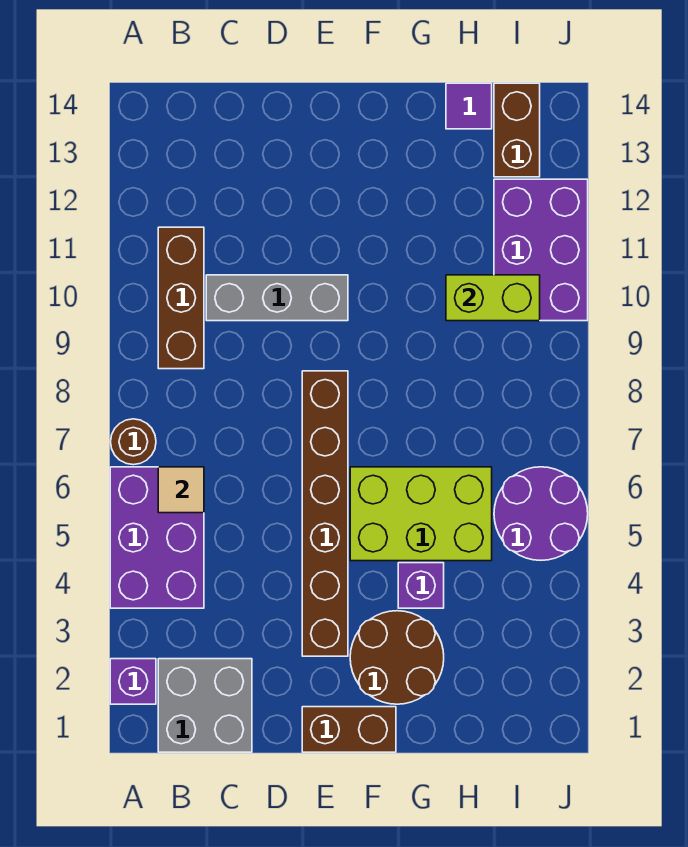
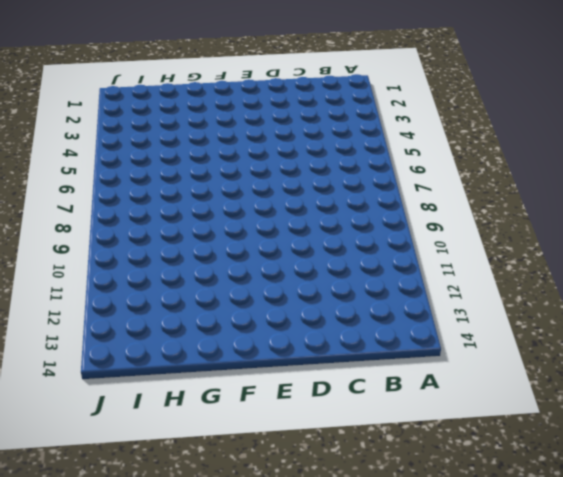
none -> purple 1x1 brick [110,659,156,704]
none -> purple 2x3 brick [110,467,204,608]
none -> brown 1x1 round brick [111,419,156,465]

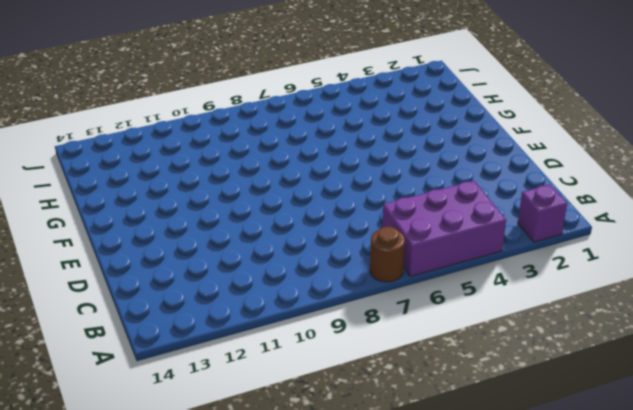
none -> grey 2x2 brick [158,659,252,752]
none -> brown 1x3 brick [158,227,204,369]
none -> grey 1x3 brick [206,275,348,321]

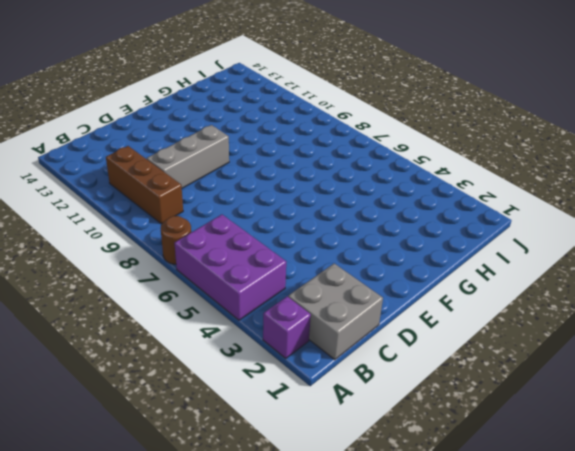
none -> brown 1x2 brick [302,707,396,752]
none -> brown 1x6 brick [302,371,348,656]
none -> brown 2x2 round brick [350,611,444,704]

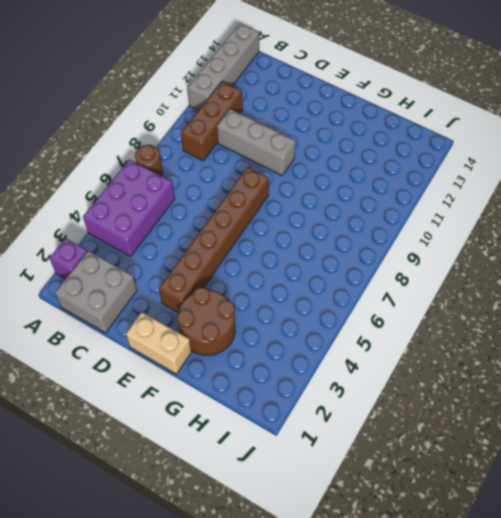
grey 1x4 brick [188,23,260,110] -> none
tan 1x2 brick [126,312,191,374] -> brown 1x2 brick [302,707,396,752]
none -> lime 2x3 brick [350,467,492,561]
none -> purple 1x1 brick [398,563,444,608]
none -> purple 1x1 tile [446,83,492,129]

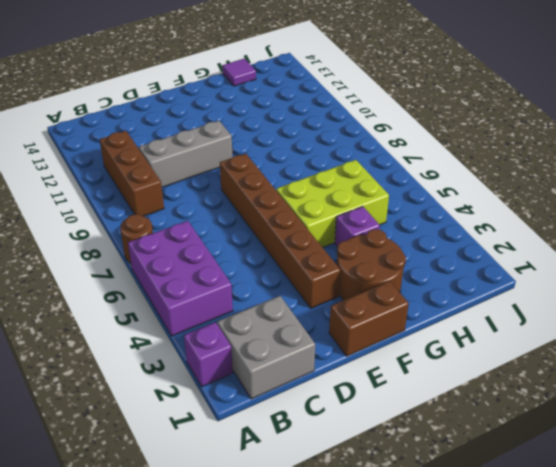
none -> purple 2x2 round brick [494,467,588,560]
none -> purple 2x3 brick [494,179,588,321]
none -> brown 1x2 brick [494,83,540,177]

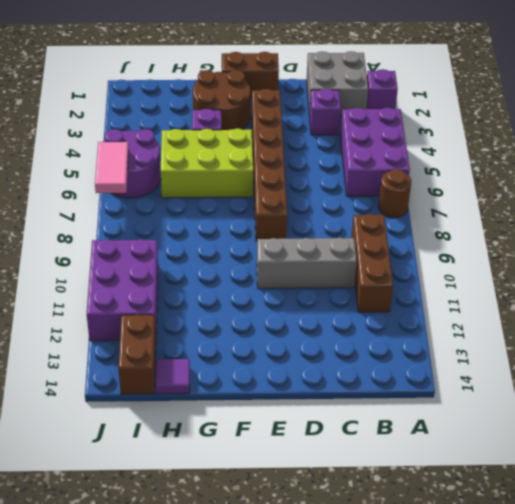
purple 1x1 brick [309,89,341,135] -> none
pink 1x2 tile [95,142,129,193] -> none
none -> tan 1x1 tile [158,467,204,513]
none -> lime 1x2 brick [446,275,540,321]

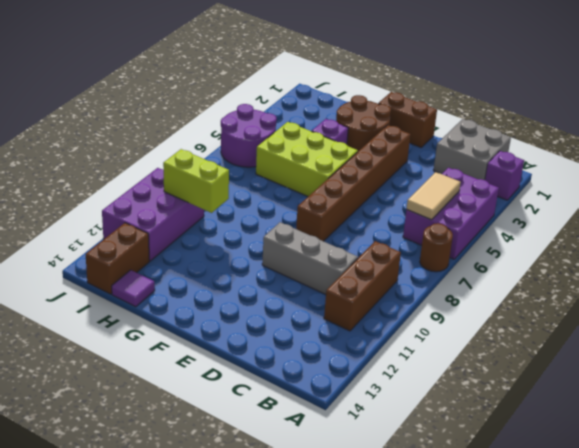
tan 1x2 tile [407,172,461,220] -> tan 1x1 tile [158,467,204,513]

